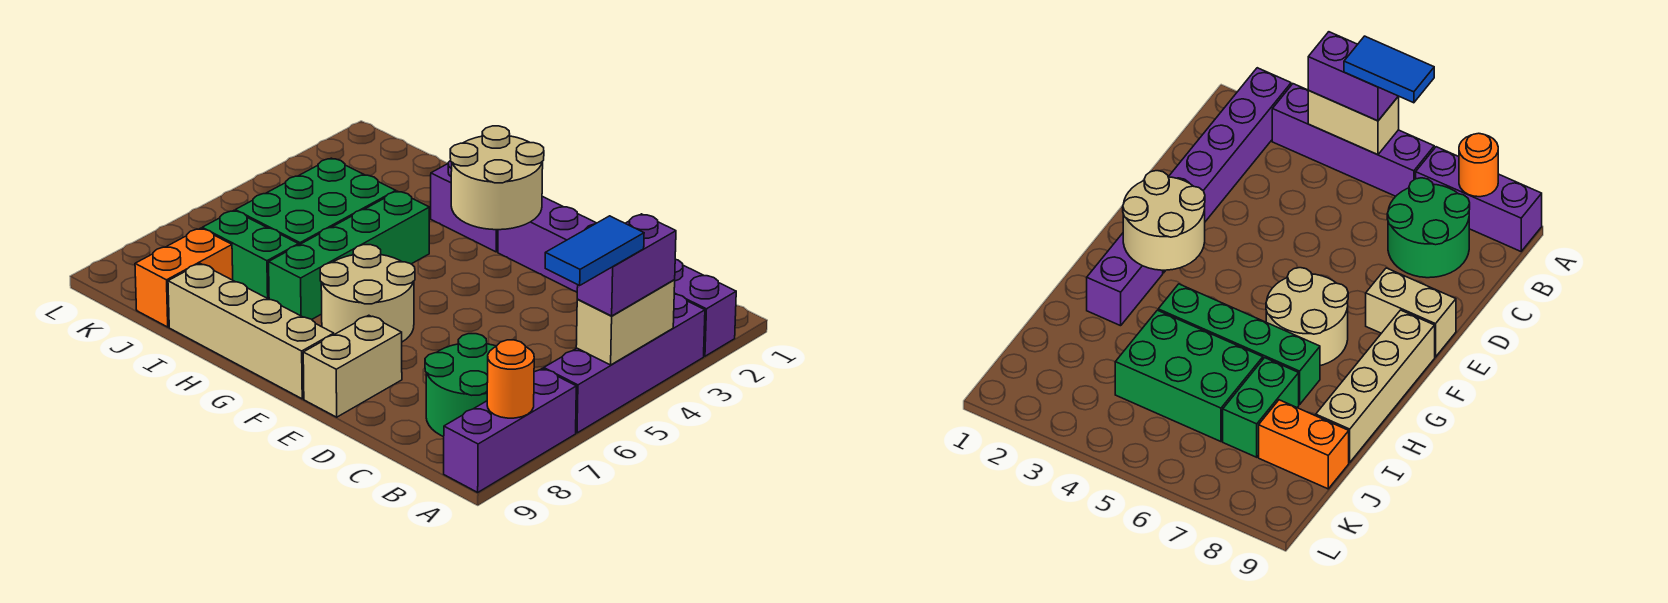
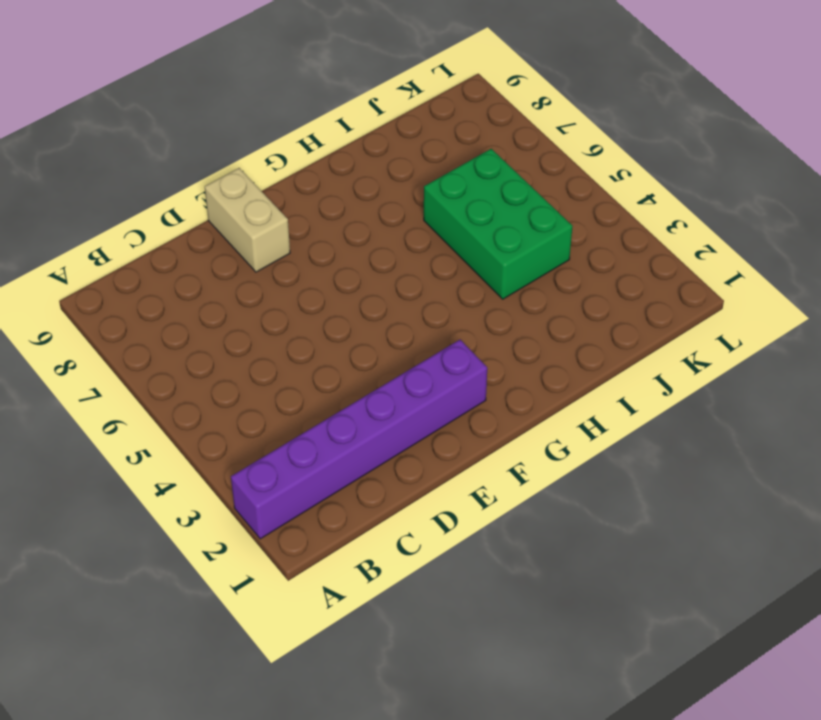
none -> purple 1x4 brick [544,294,705,433]
none -> purple 1x3 brick [444,369,576,492]
none -> green 2x2 round brick [425,334,497,437]

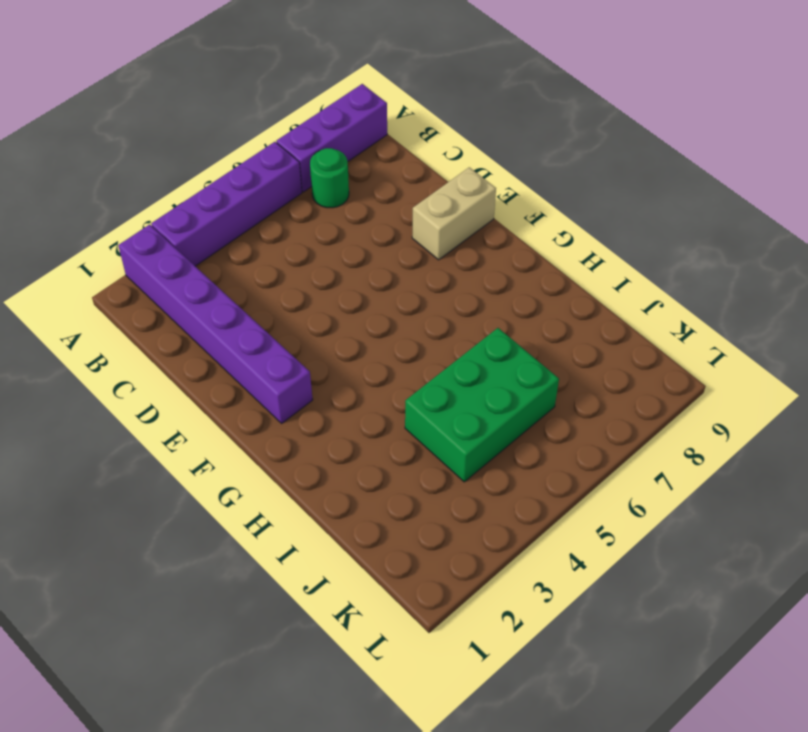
green 1x1 round brick [310,148,349,208] -> green 2x2 round brick [425,334,497,437]
none -> tan 2x2 round brick [320,245,415,342]
none -> tan 1x4 brick [168,264,334,399]
none -> purple 1x2 brick [431,160,498,252]

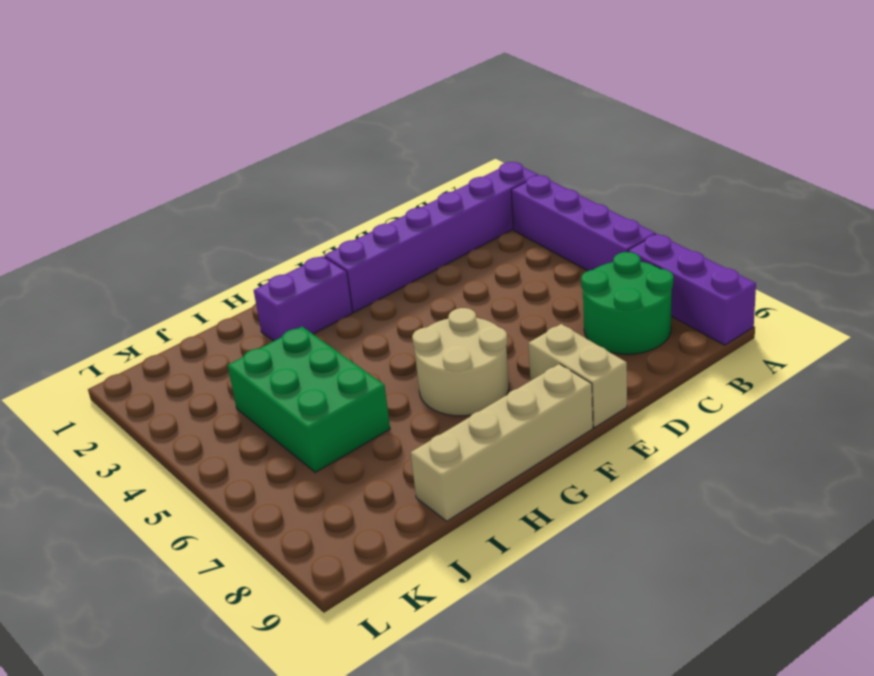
none -> green 1x4 brick [269,191,429,319]
none -> green 1x2 brick [202,211,298,299]
none -> orange 1x2 brick [135,228,233,327]

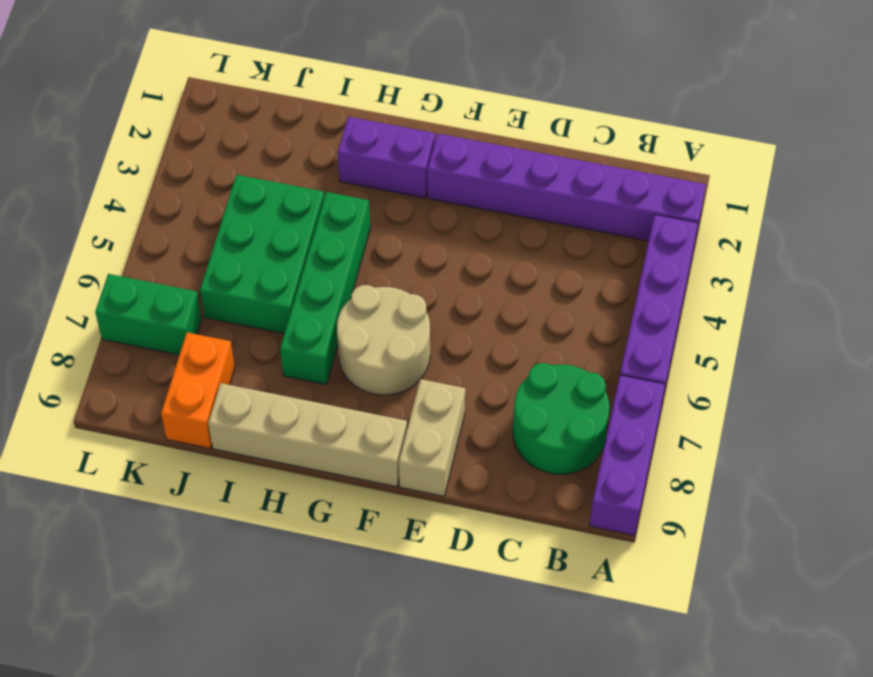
green 1x2 brick [95,274,202,355] -> green 1x2 brick moved to [202,211,298,299]
none -> tan 1x2 brick [576,280,675,365]
none -> orange 1x1 round brick [487,340,534,418]
none -> tan 2x2 round brick [450,126,544,230]

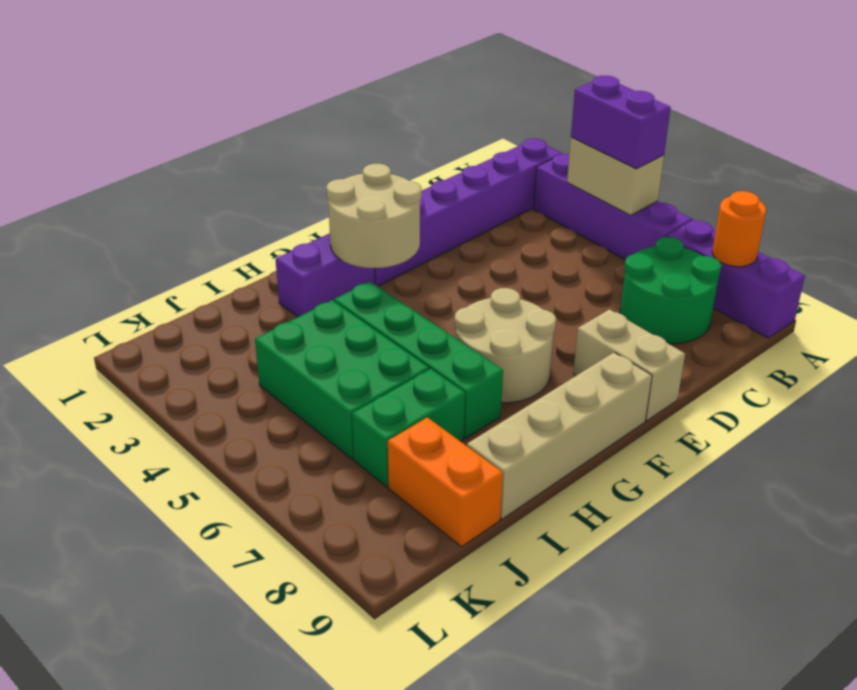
none -> blue 1x2 tile [545,216,644,285]

